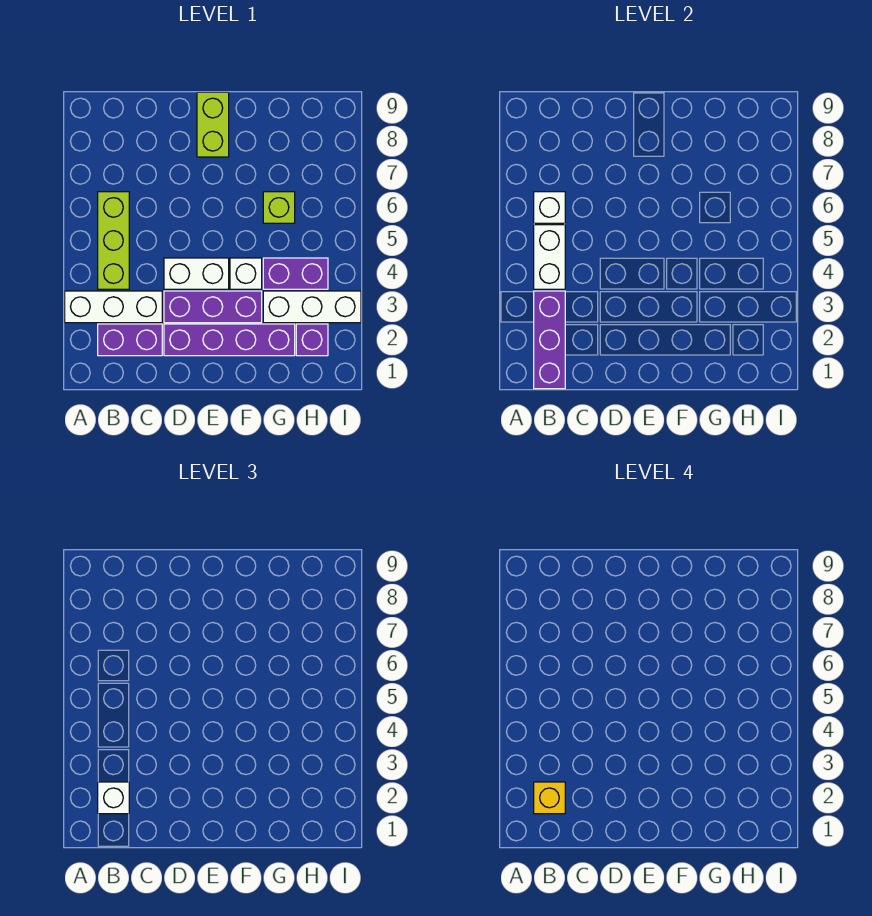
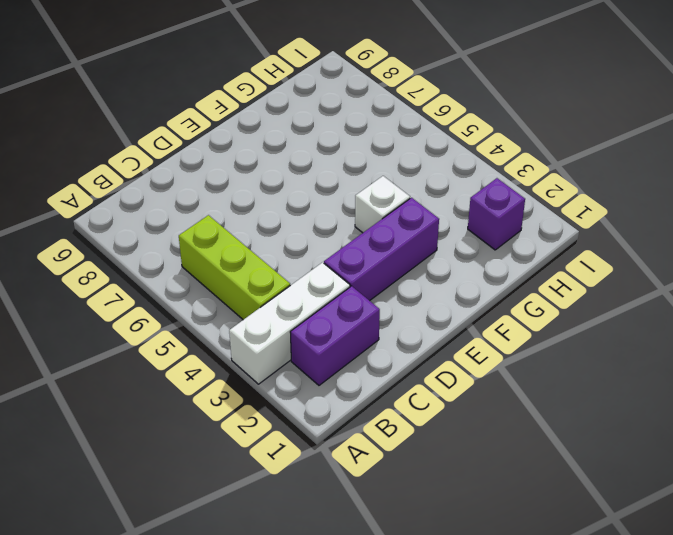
none -> purple 1x4 brick [164,324,295,356]
none -> white 1x2 brick [164,258,229,289]
none -> lime 1x2 brick [197,92,229,157]

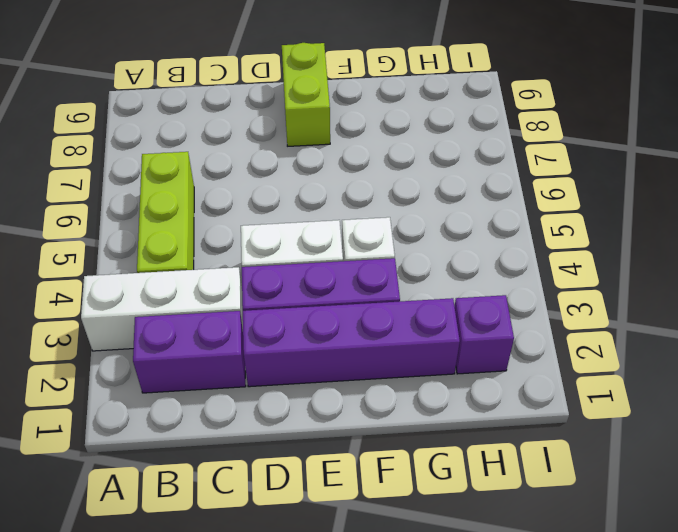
none -> white 1x3 brick [263,291,361,323]
none -> purple 1x2 brick [263,258,328,289]
none -> lime 1x1 brick [263,192,295,223]

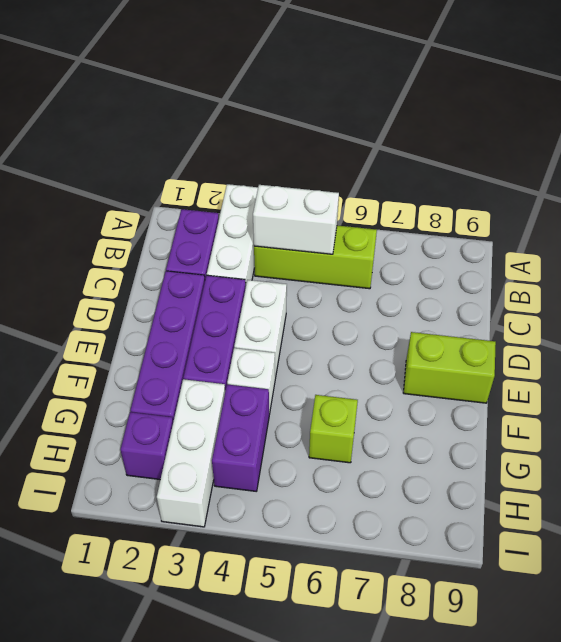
none -> purple 1x3 brick [534,291,565,389]
none -> white 1x1 brick [534,192,565,223]
none -> white 1x1 brick [98,782,129,814]

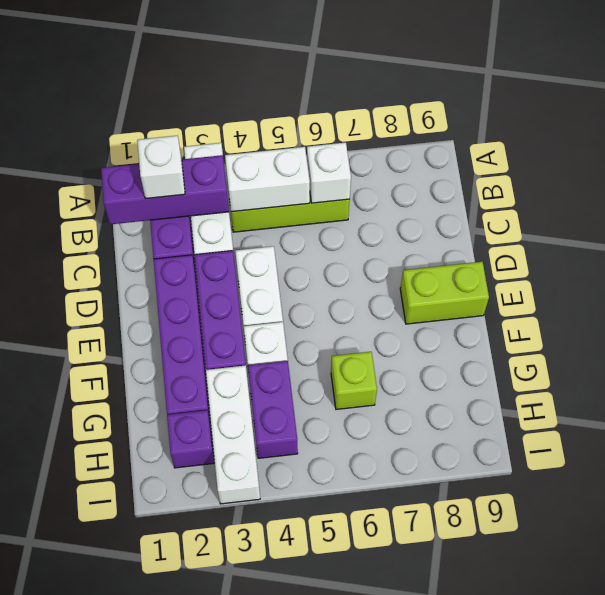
none -> yellow 1x1 brick [534,782,565,814]

